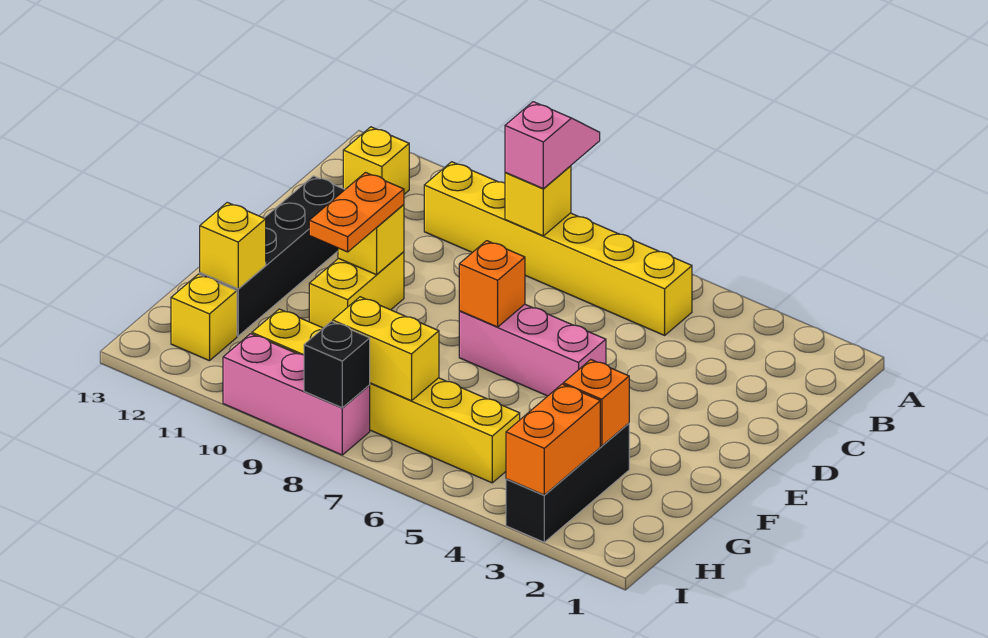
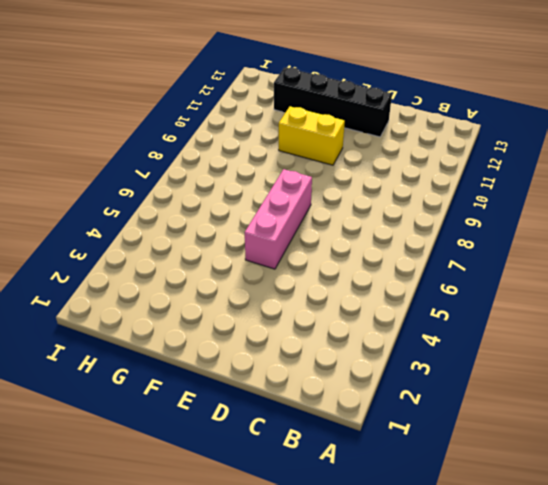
none -> yellow 1x6 brick [424,162,692,335]
none -> yellow 1x1 brick [343,127,409,194]
none -> black 1x3 brick [506,423,629,542]

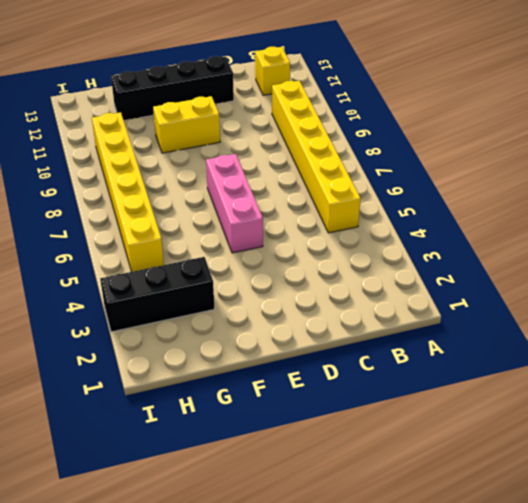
none -> yellow 1x1 brick [171,274,237,361]
none -> pink 1x3 brick [223,334,370,455]
none -> yellow 1x1 brick [505,166,571,236]

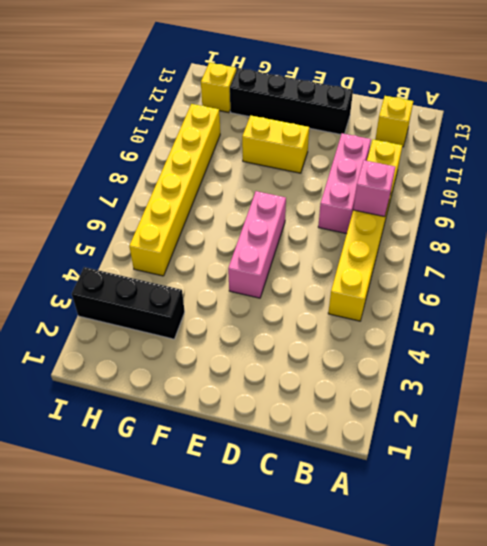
pink 1x1 brick [353,160,395,217] -> yellow 1x1 brick [505,166,571,236]
pink 1x3 brick [318,133,371,234] -> pink 1x3 brick moved to [223,334,370,455]
none -> orange 1x1 brick [459,241,525,327]
none -> yellow 1x1 brick [338,205,404,275]
none -> orange 1x1 brick [563,360,629,446]

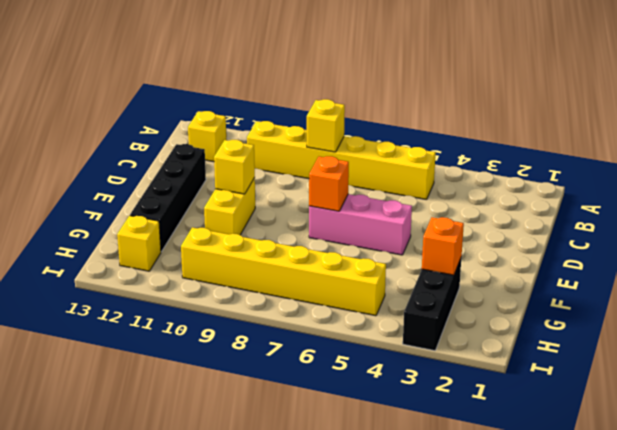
none -> pink 1x3 brick [223,334,370,455]
none -> yellow 1x1 brick [200,202,266,289]
none -> orange 1x2 brick [506,384,600,495]

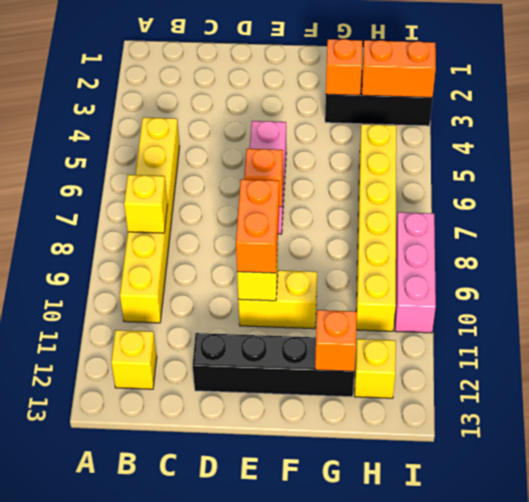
orange 1x2 brick [236,179,279,273] -> orange 1x2 plate [309,173,404,252]
orange 1x1 brick [315,310,357,371] -> yellow 1x1 brick [200,202,266,289]
none -> yellow 1x2 brick [333,297,439,401]
none -> black 1x1 brick [304,321,370,408]
none -> pink 1x2 slope [505,102,600,189]

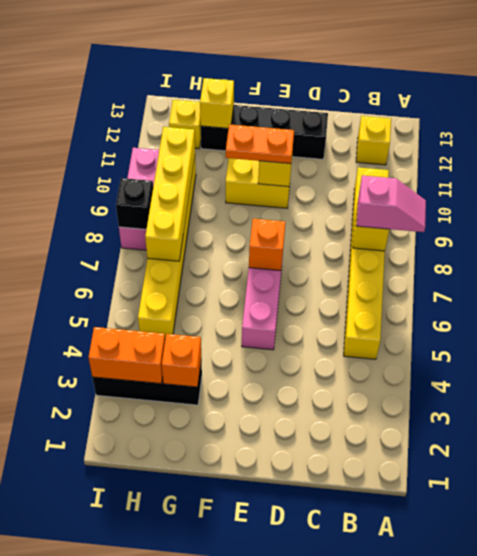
yellow 1x4 brick [145,127,195,261] -> yellow 1x2 brick [333,297,439,401]

